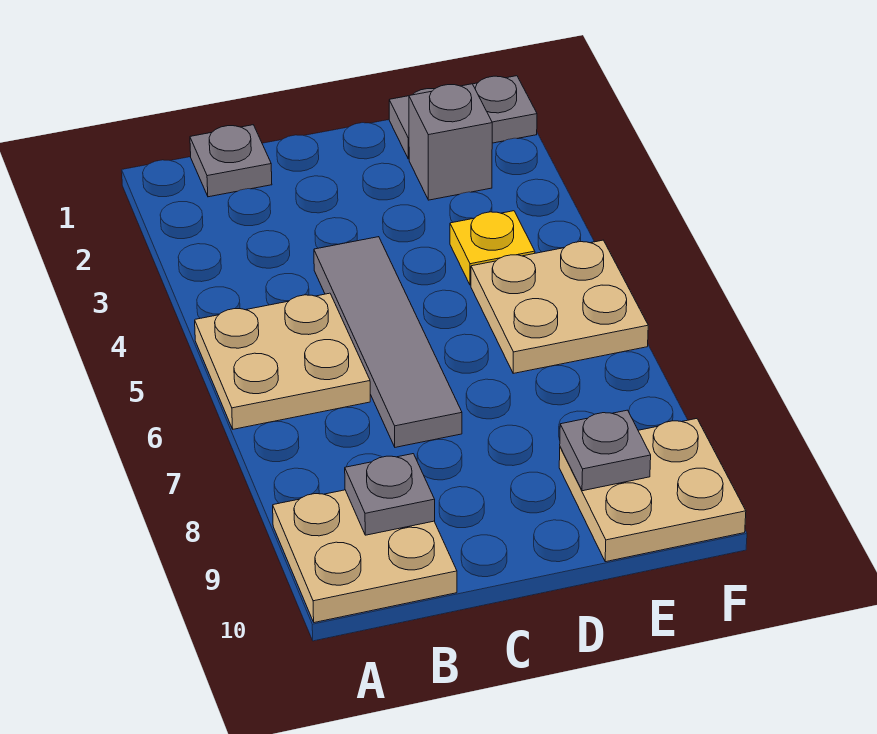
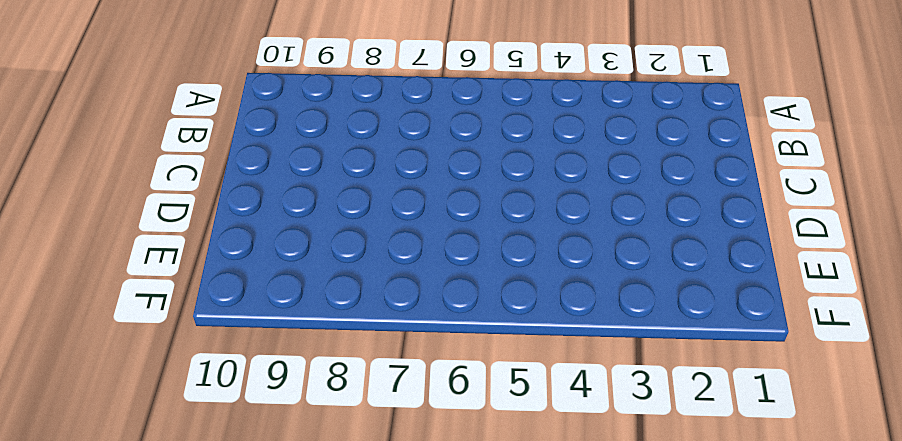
none -> tan 2x2 plate [195,293,370,429]
none -> tan 2x2 plate [273,490,457,623]

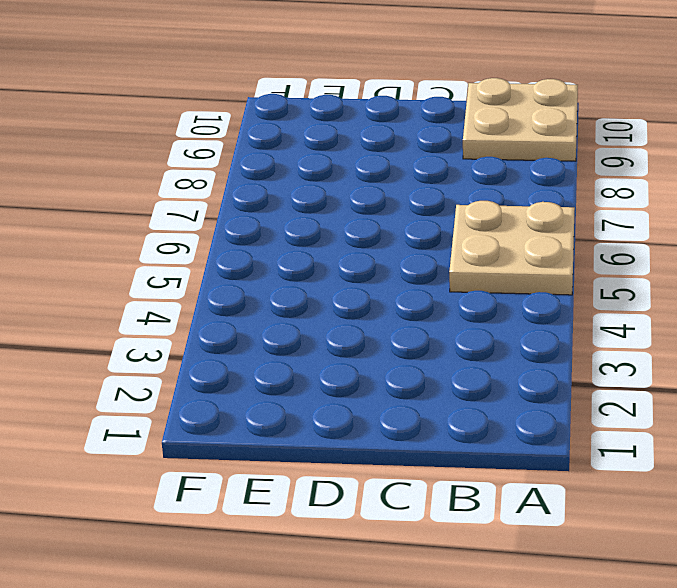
none -> grey 1x1 plate [190,125,272,197]
none -> grey 1x4 tile [314,237,462,447]

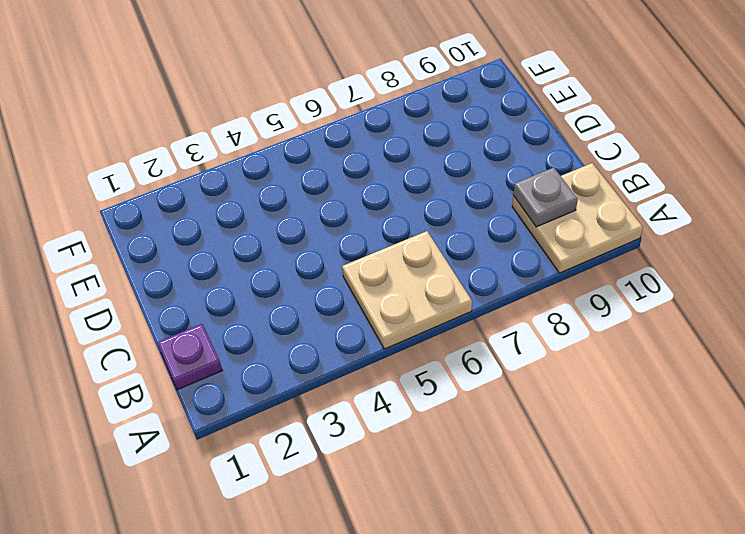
purple 1x1 plate [157,324,222,390] -> grey 1x1 plate [190,125,272,197]
none -> grey 1x4 tile [314,237,462,447]
none -> grey 1x2 plate [389,76,537,159]

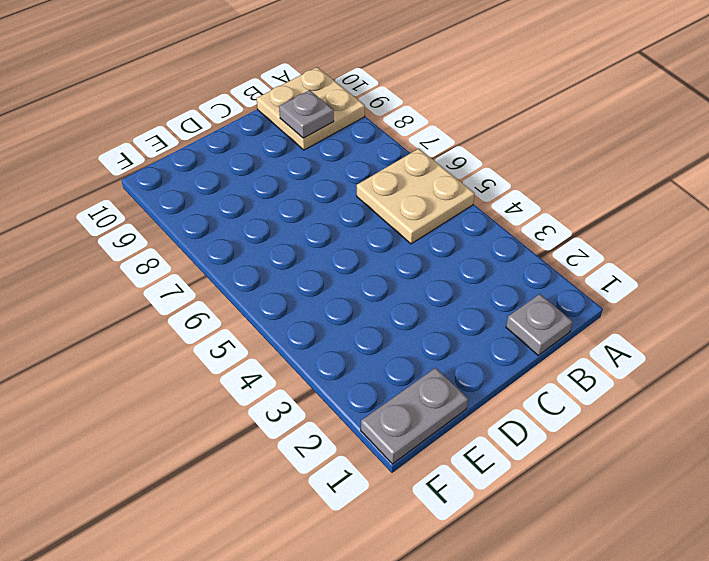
none -> grey 1x4 tile [314,237,462,447]
none -> grey 1x1 brick [409,84,492,200]

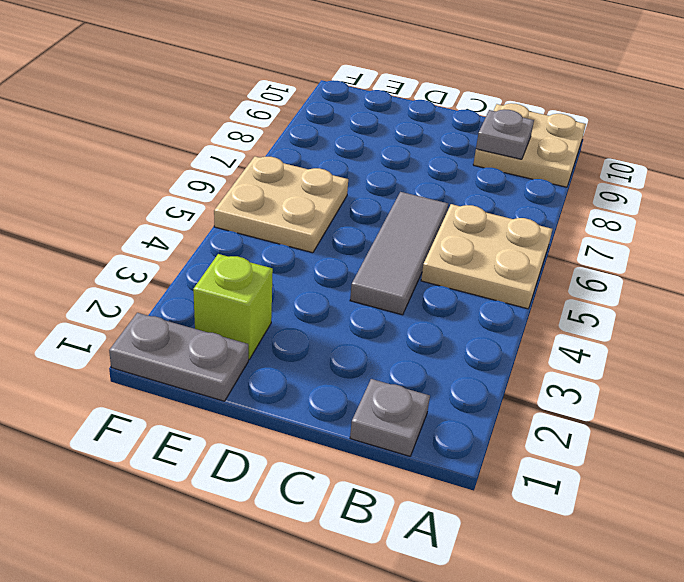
grey 1x3 tile [350,192,448,315] -> grey 1x4 tile [314,237,462,447]
lime 1x1 brick [193,254,273,359] -> grey 1x1 brick [409,84,492,200]
none -> yellow 1x1 plate [450,211,535,285]
none -> tan 2x2 plate [559,419,746,562]

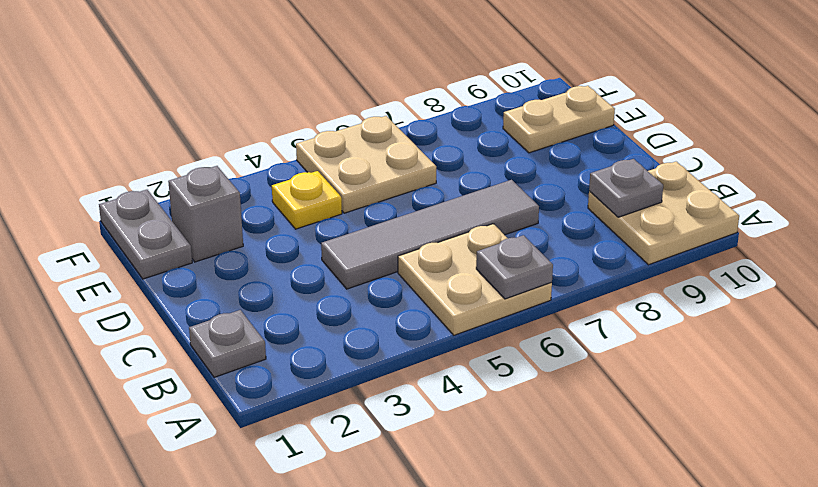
grey 1x1 plate [476,235,553,299] -> grey 1x1 plate moved to [560,410,651,491]
tan 1x2 plate [503,86,615,153] -> tan 2x2 plate [559,419,746,562]

